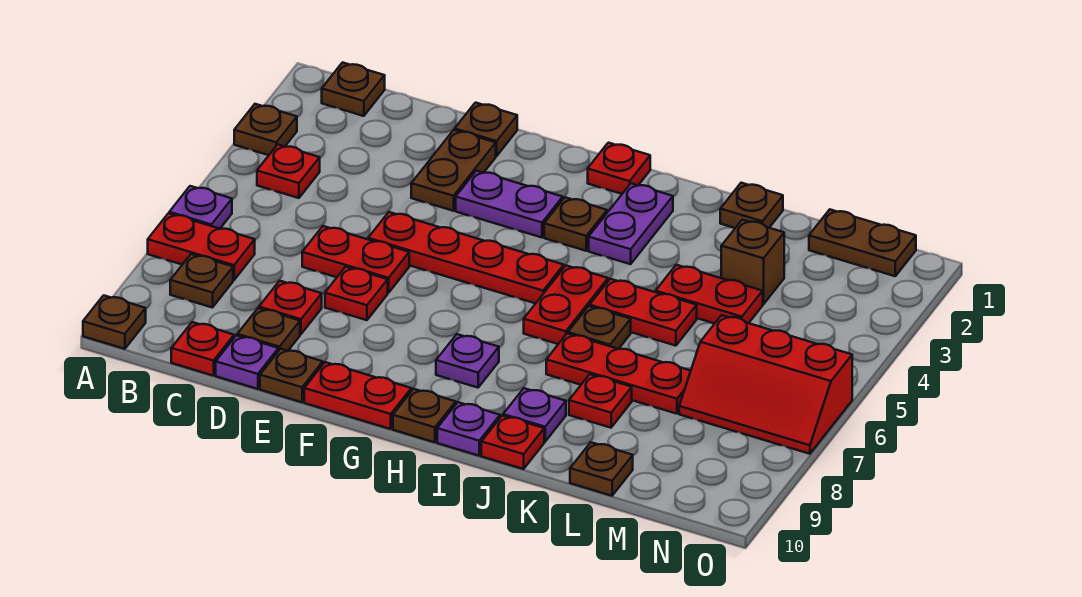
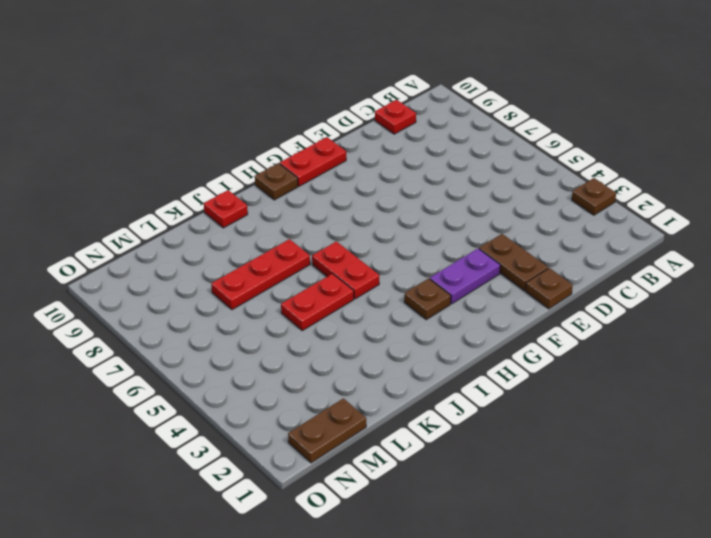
none -> purple 1x1 plate [169,186,232,229]
none -> red 1x2 plate [148,213,255,280]
none -> brown 1x1 plate [83,295,146,349]
none -> brown 1x1 plate [322,63,385,116]

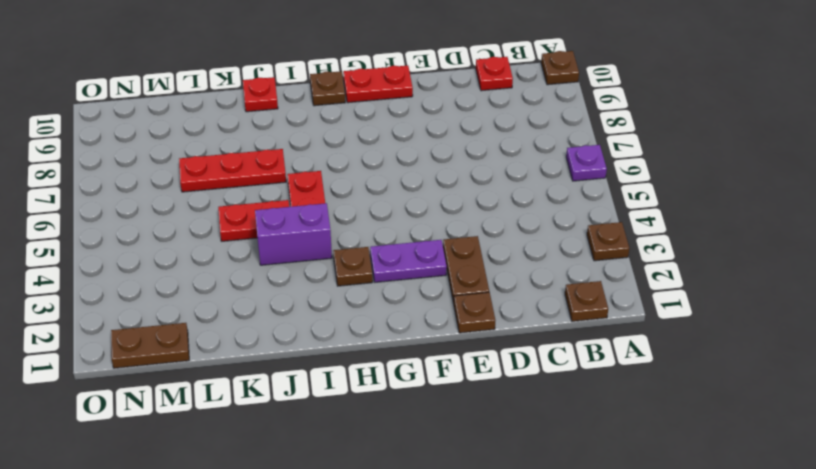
purple 1x2 brick [255,203,332,265] -> none
none -> red 1x2 plate [148,213,255,280]
none -> red 1x1 plate [257,145,320,198]
none -> brown 1x1 plate [170,254,233,308]
none -> red 1x2 plate [302,226,409,293]

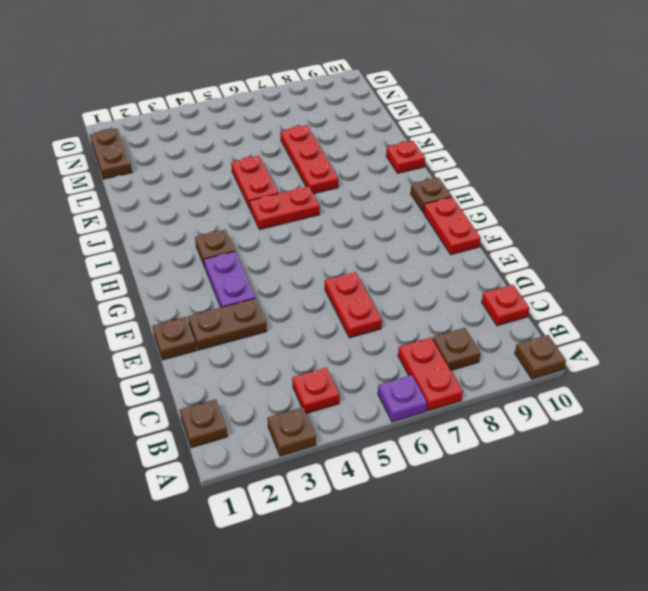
none -> red 1x1 plate [259,281,322,334]
none -> brown 1x1 plate [237,308,300,351]
none -> purple 1x1 plate [216,335,278,389]
none -> red 1x4 plate [368,212,564,303]

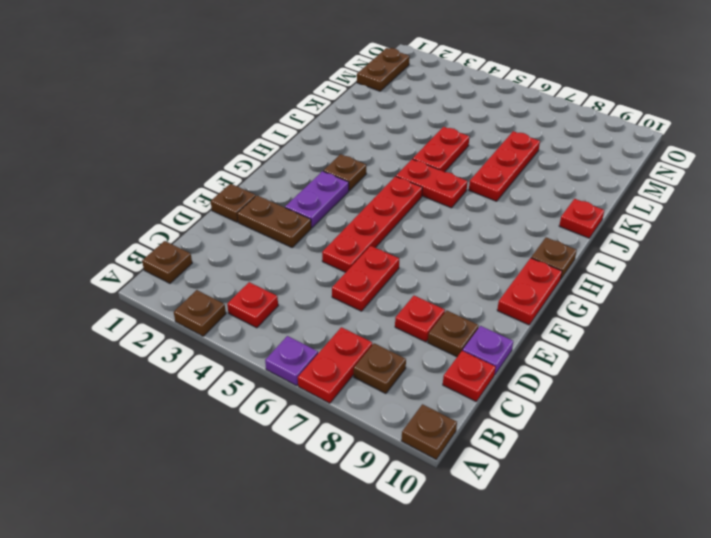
none -> red 1x1 plate [325,267,388,320]
none -> brown 1x1 plate [260,349,323,402]
none -> red 1x1 plate [588,143,650,194]
none -> purple 1x1 plate [436,334,499,388]

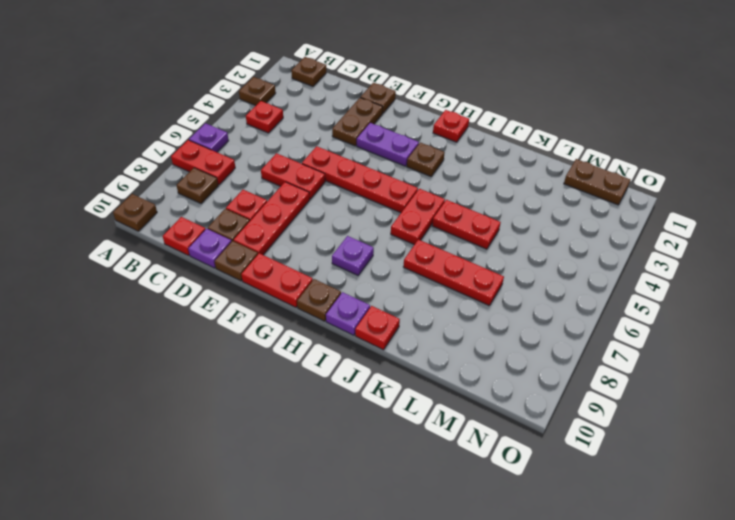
red 1x3 plate [234,182,310,255] -> red 1x1 plate [325,267,388,320]
none -> purple 1x2 plate [589,183,673,264]
none -> brown 1x1 plate [568,306,631,349]
none -> purple 1x1 plate [503,388,566,442]
none -> brown 1x1 plate [720,183,783,228]

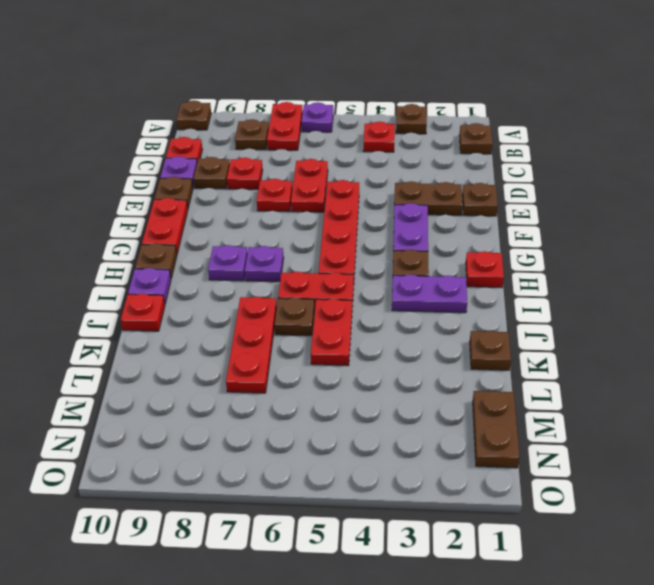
purple 1x1 plate [245,246,284,282] -> purple 1x1 plate moved to [503,388,566,442]
none -> red 1x2 plate [656,265,763,323]
none -> red 1x1 plate [569,374,632,428]
none -> brown 1x1 brick [721,220,784,304]
none -> brown 1x1 plate [570,442,633,496]

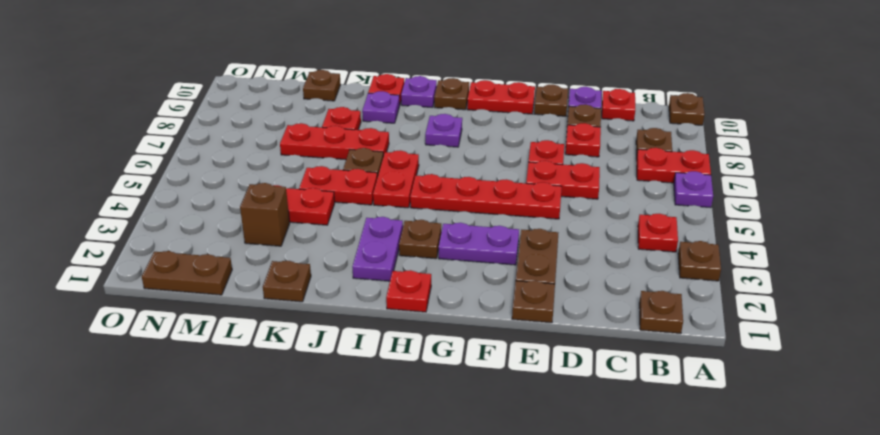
none -> red 2x3 slope [679,315,852,454]

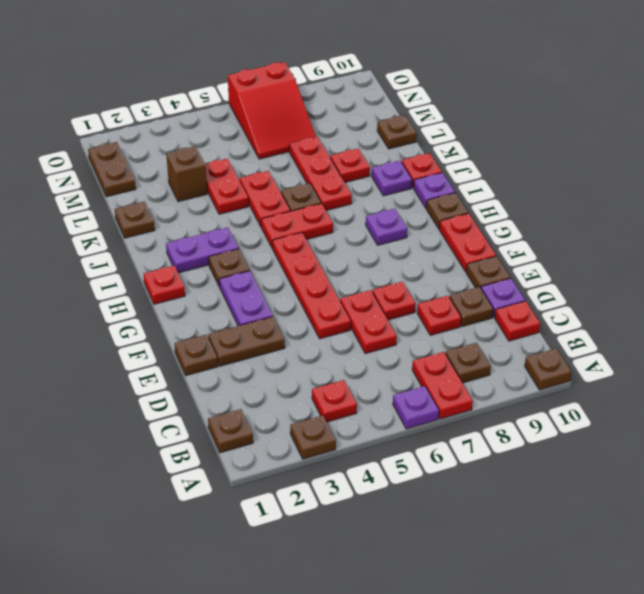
red 2x3 slope [228,62,316,159] -> red 2x3 slope turned to [679,315,852,454]

